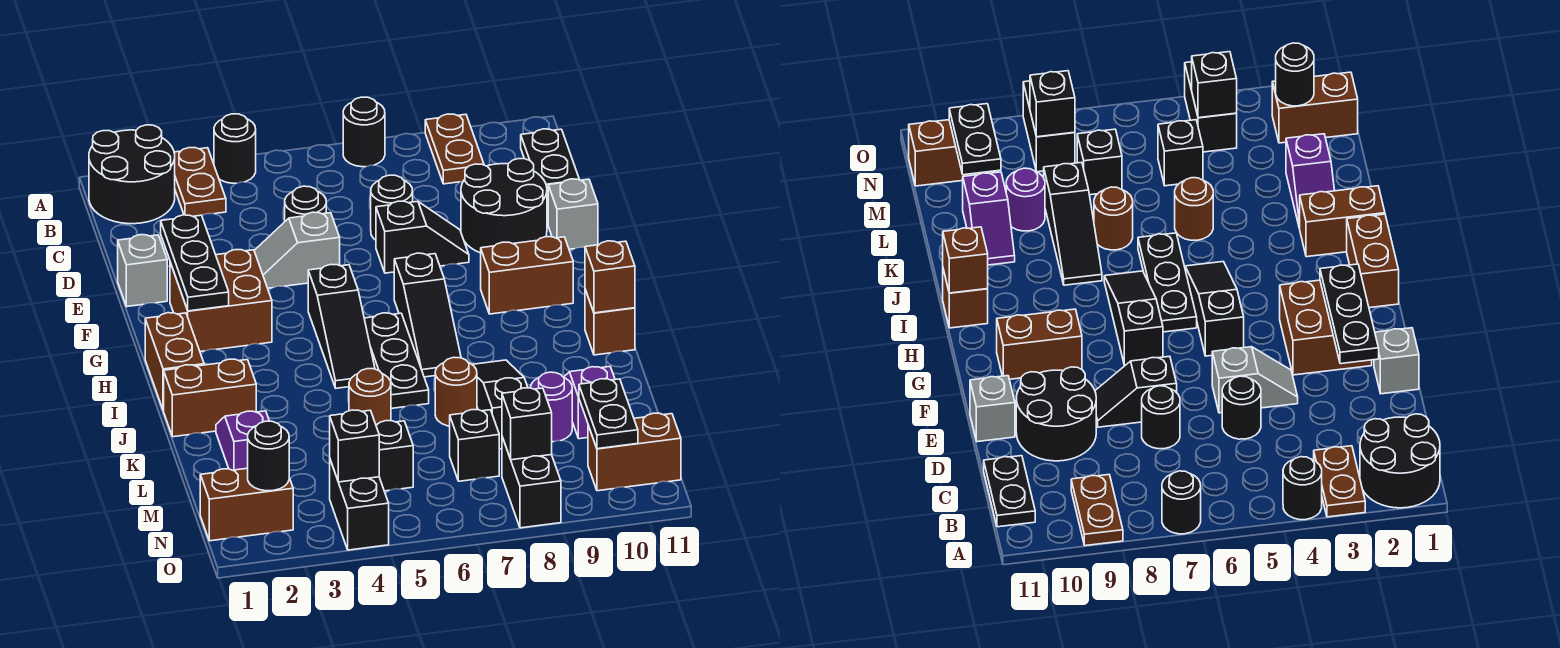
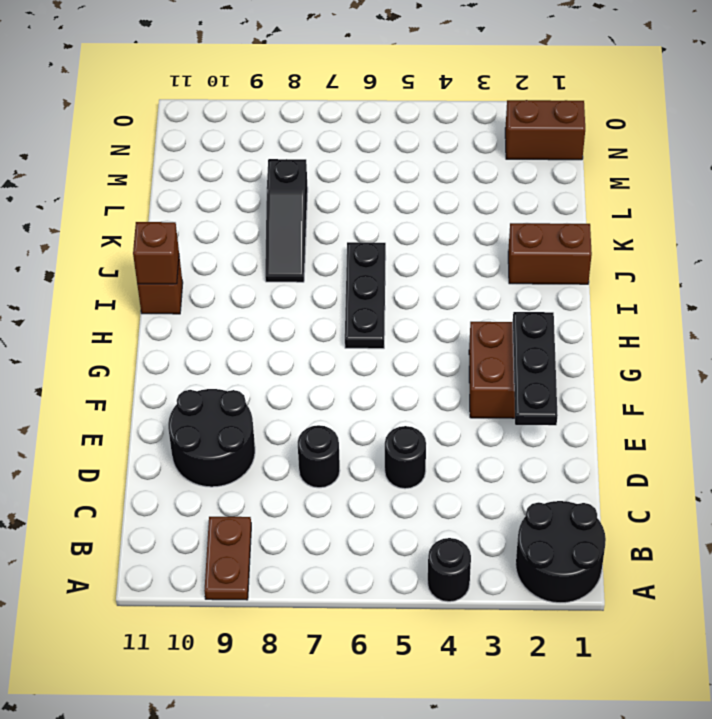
none -> brown 1x2 plate [174,148,226,216]
none -> black 1x1 round brick [343,97,385,167]
none -> black 1x2 plate [521,129,579,198]
none -> grey 1x1 brick [118,235,167,307]

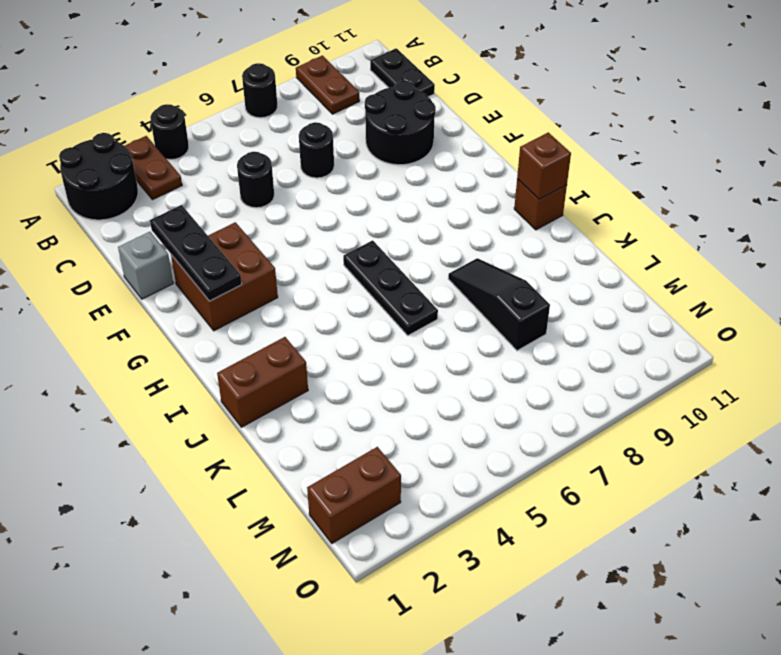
none -> grey 1x2 slope [254,212,340,288]
none -> black 1x2 slope [376,201,469,273]
none -> grey 1x1 brick [548,179,598,249]
none -> black 1x3 slope [308,264,375,388]

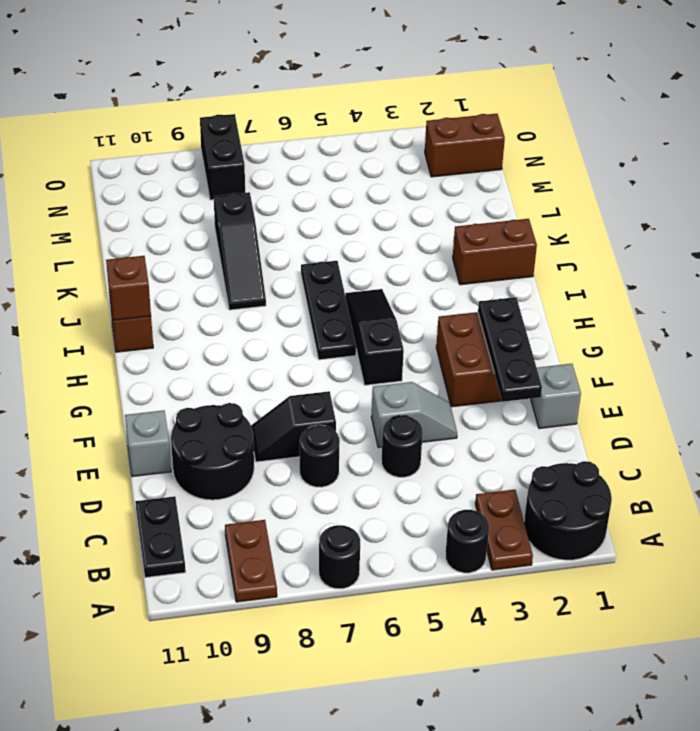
none -> black 1x3 slope [394,253,461,377]
none -> brown 1x2 brick [481,237,573,314]
none -> brown 1x2 brick [145,313,204,411]
none -> purple 1x2 slope [216,411,269,470]

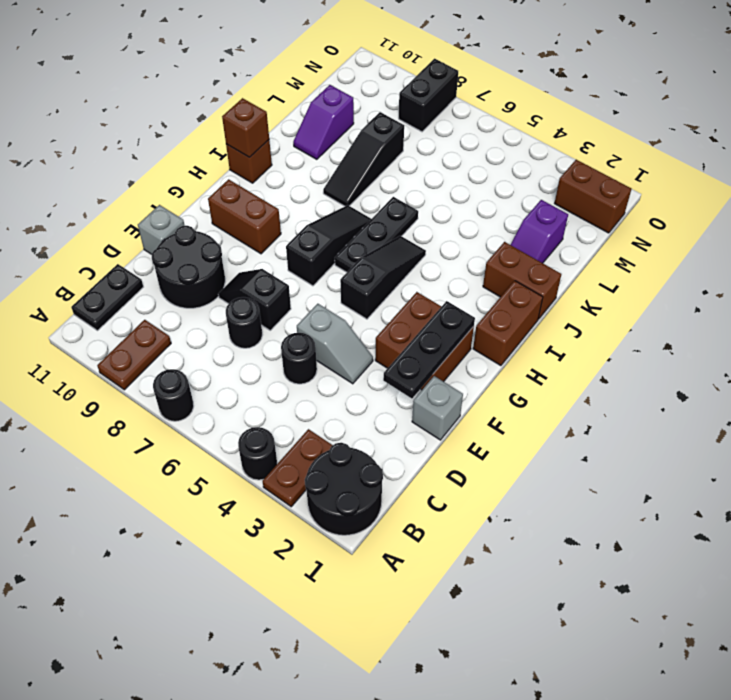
none -> brown 1x1 round brick [349,369,391,424]
none -> brown 1x1 round brick [435,357,477,426]
none -> purple 1x1 round brick [531,372,572,442]
none -> black 1x1 brick [376,421,413,491]

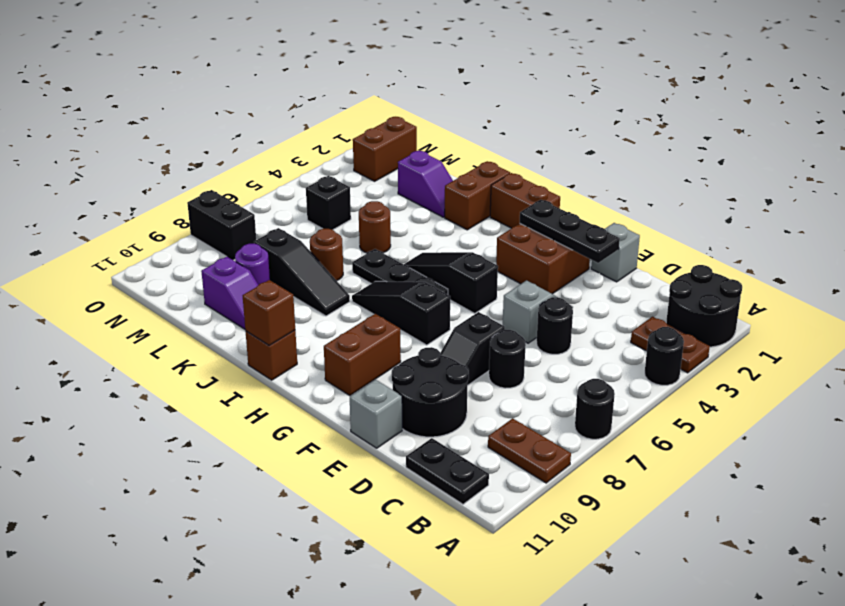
none -> black 1x1 brick [450,410,499,481]
none -> black 1x2 brick [330,460,389,550]
none -> brown 1x2 brick [588,413,681,491]
none -> black 1x2 plate [579,379,638,449]

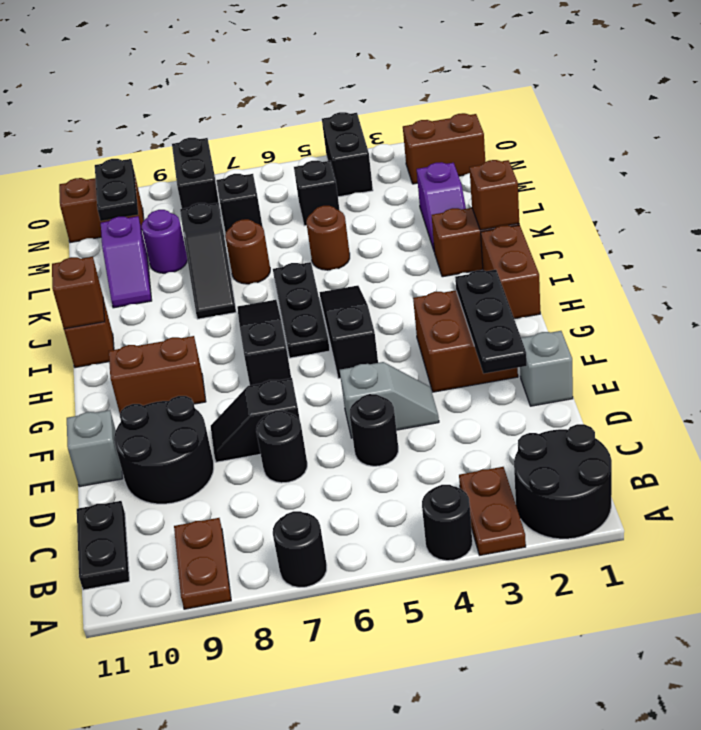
brown 1x1 brick [470,160,519,230] -> none
none -> black 1x1 round brick [248,421,289,491]
none -> black 1x1 brick [330,410,379,482]
none -> black 1x1 brick [502,388,552,460]

